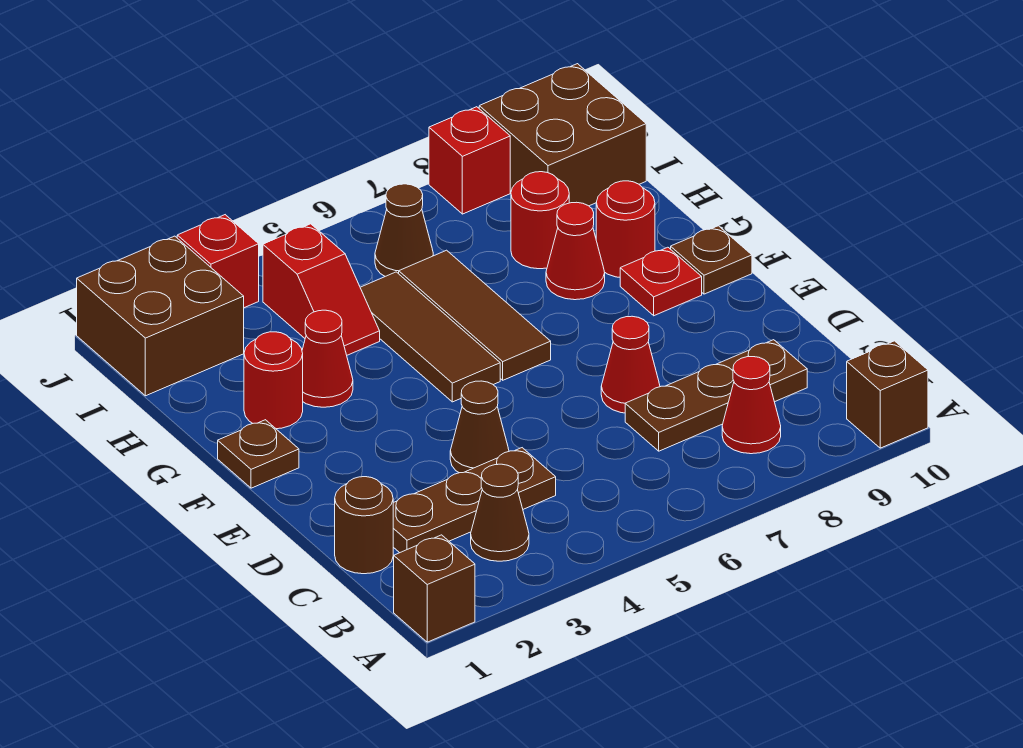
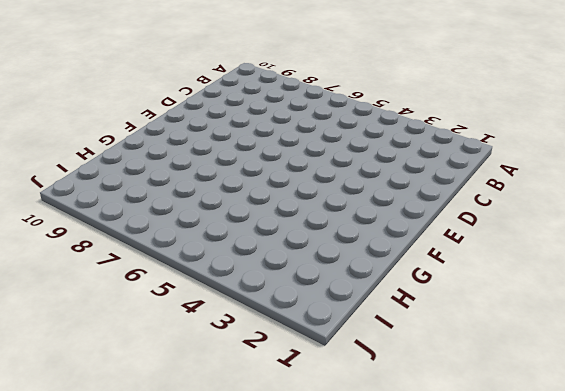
none -> brown 1x1 brick [394,535,475,642]
none -> brown 1x1 brick [847,341,928,448]
none -> brown 1x1 cone [471,464,529,561]

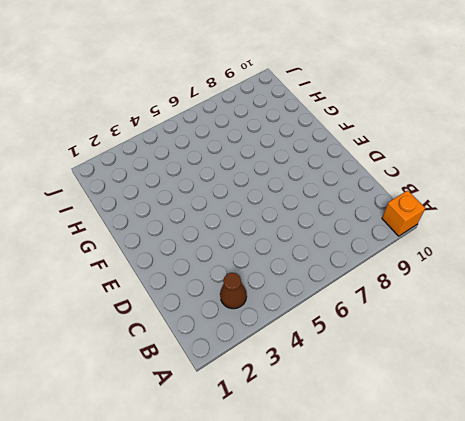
orange 1x1 brick [382,190,425,236] -> brown 1x1 brick [847,341,928,448]
none -> brown 1x1 brick [394,535,475,642]
none -> red 1x1 cone [722,356,781,454]
none -> brown 1x1 round brick [335,477,393,574]

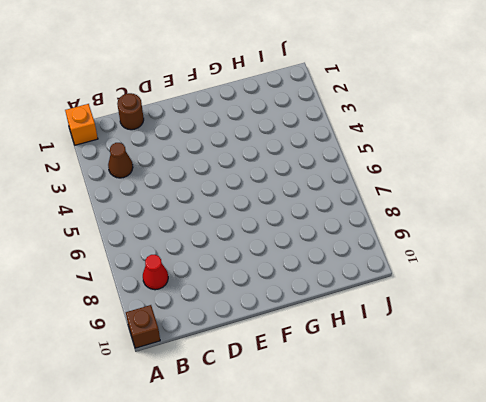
orange 1x1 brick [65,104,98,145] -> brown 1x1 brick [394,535,475,642]
none -> brown 1x3 plate [393,448,556,553]
none -> brown 1x3 plate [625,340,807,451]
none -> brown 1x1 cone [450,381,509,473]

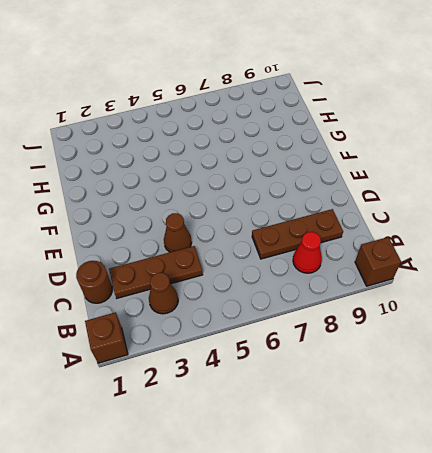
none -> red 1x1 cone [601,316,660,413]
none -> brown 1x1 plate [218,420,299,488]
none -> brown 1x3 tile [360,272,500,402]

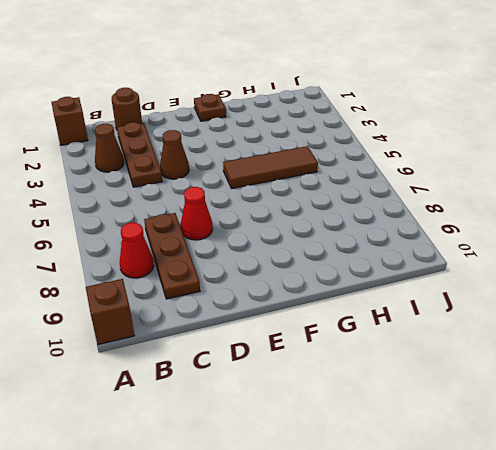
none -> brown 1x3 tile [399,250,551,380]
none -> red 1x1 plate [620,247,702,316]
none -> brown 1x1 plate [671,226,752,294]

